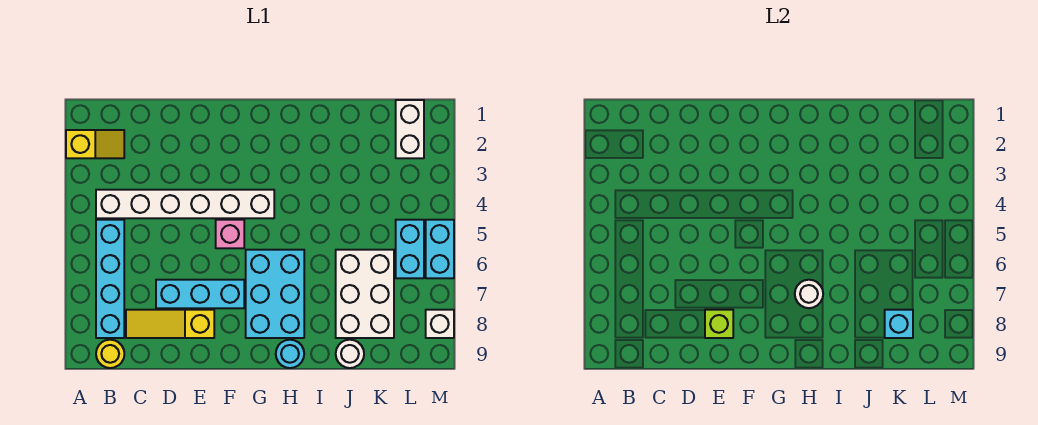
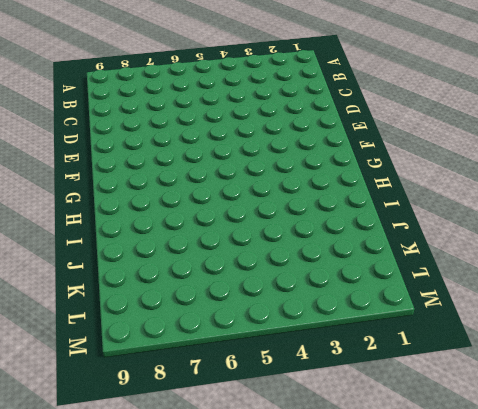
none -> yellow 1x2 slope [66,130,124,158]
none -> white 1x6 brick [96,190,274,218]
none -> cyan 1x4 brick [96,220,124,338]

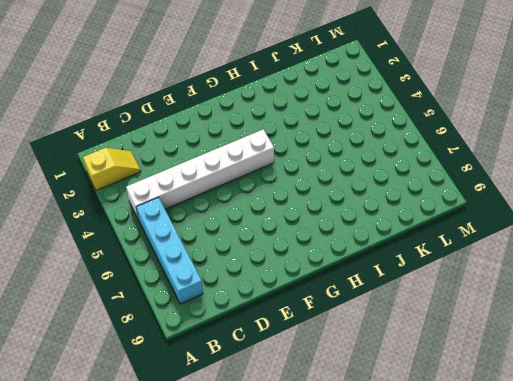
none -> yellow 1x1 round brick [96,340,124,368]
none -> yellow 1x3 slope [126,310,214,338]
none -> cyan 1x3 brick [156,280,244,308]

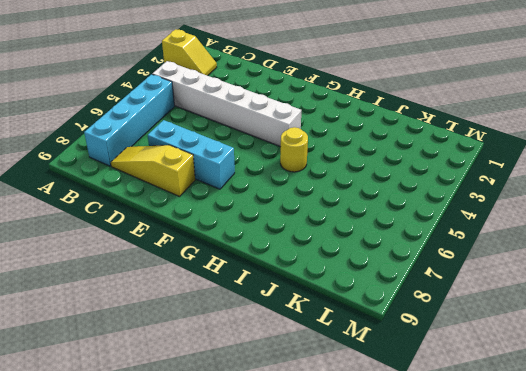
yellow 1x1 round brick [280,127,308,172] -> yellow 1x1 round brick moved to [96,340,124,368]
none -> pink 1x1 brick [216,220,244,248]
none -> cyan 2x3 brick [246,250,304,338]
none -> cyan 1x1 round brick [276,340,304,368]

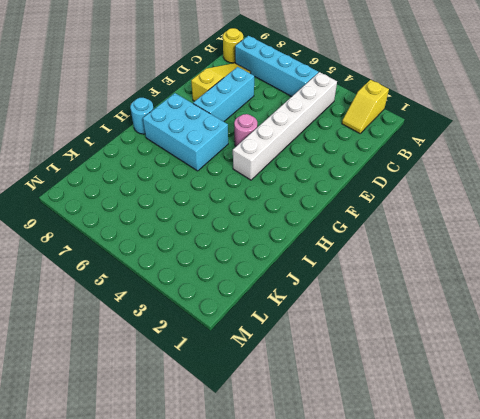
pink 1x1 round brick [234,114,257,146] -> pink 1x1 brick [216,220,244,248]
none -> white 2x3 brick [336,250,394,338]
none -> white 1x1 round brick [336,340,364,368]
none -> white 1x2 brick [396,100,424,158]

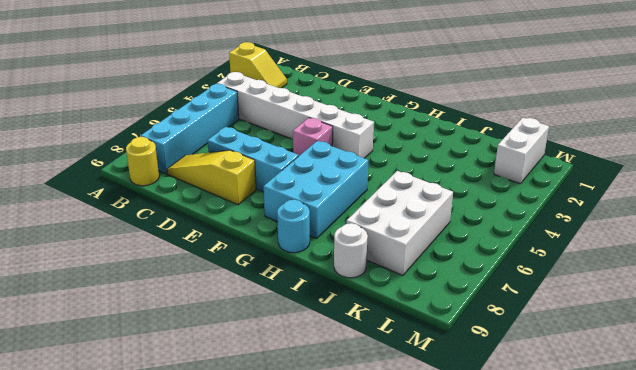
none -> cyan 1x2 brick [396,220,424,278]
none -> cyan 1x2 brick [426,220,454,278]
none -> white 1x1 brick [426,310,454,338]

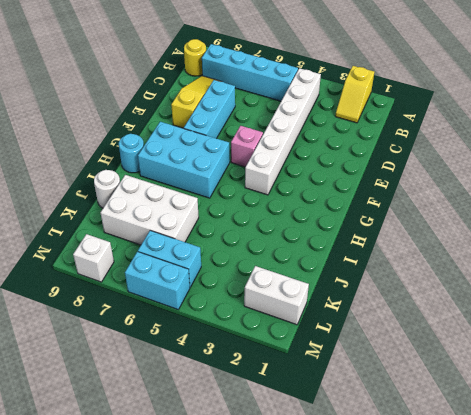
none -> lime 1x1 brick [705,310,733,338]
none -> white 1x1 round brick [795,280,823,308]
none -> cyan 1x1 brick [885,310,913,338]

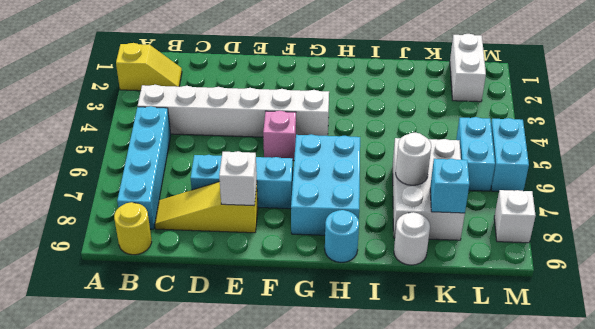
white 1x1 brick [219,151,257,206] -> lime 1x1 brick [705,310,733,338]
white 1x1 round brick [396,133,431,185] -> white 1x1 round brick moved to [795,280,823,308]

